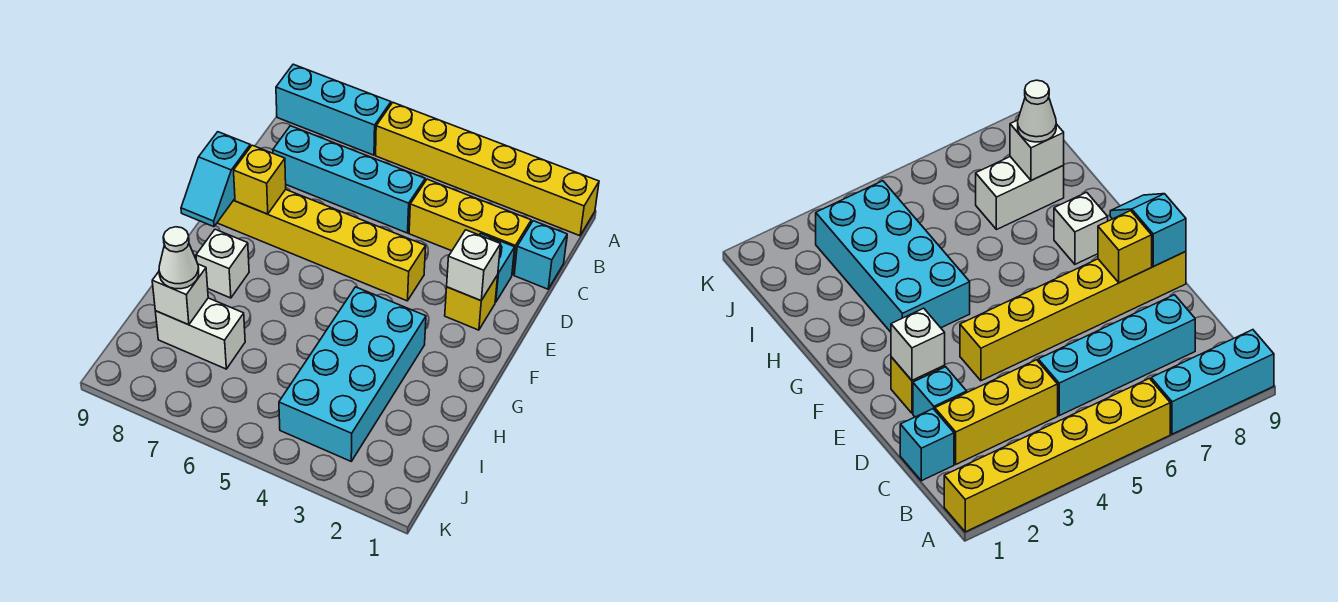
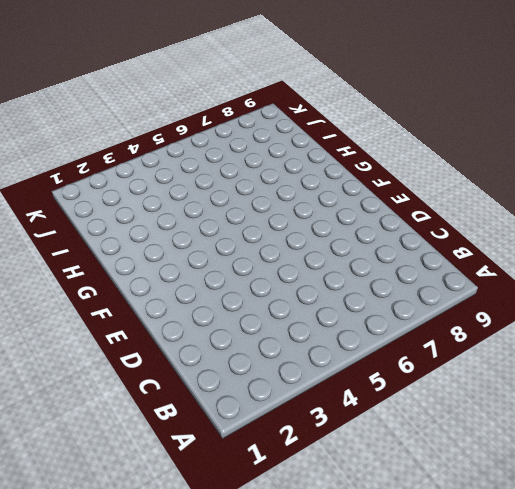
none -> yellow 1x6 brick [376,103,599,236]
none -> cyan 1x3 brick [276,64,391,155]
none -> cyan 1x1 brick [514,221,567,289]

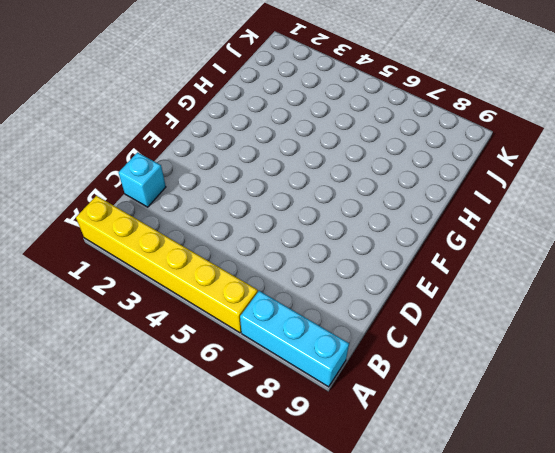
none -> yellow 1x3 brick [409,179,531,275]
none -> cyan 1x4 brick [273,126,425,233]
none -> cyan 1x1 brick [480,233,515,302]

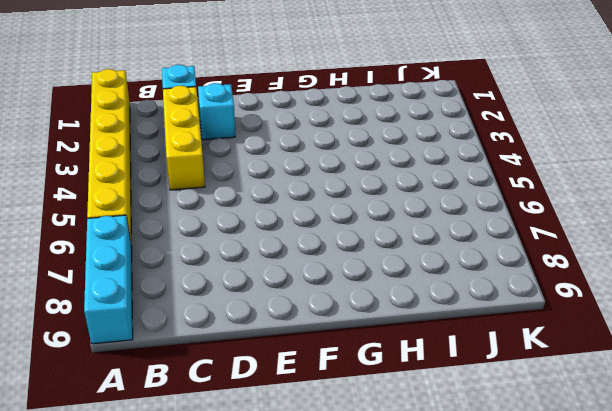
none -> cyan 1x4 brick [273,126,425,233]
none -> yellow 1x1 brick [445,275,498,330]
none -> yellow 1x6 brick [217,189,426,301]

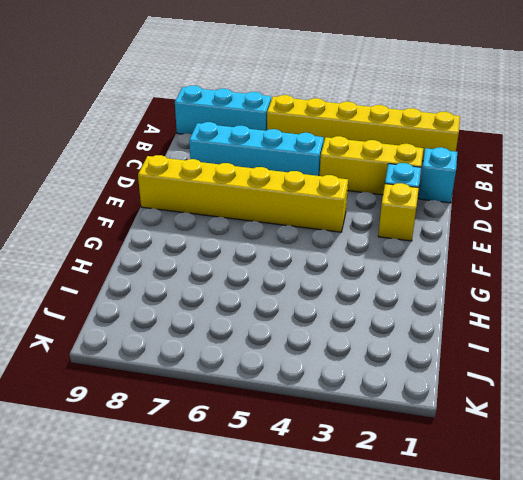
none -> cyan 2x4 brick [279,287,426,461]
none -> white 1x1 brick [196,229,249,298]
none -> white 1x2 brick [155,298,245,369]

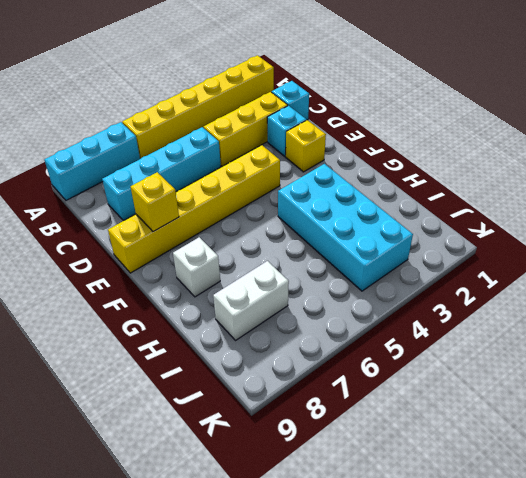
none -> white 1x1 brick [447,230,501,301]
none -> cyan 1x2 slope [181,132,250,227]
none -> white 1x1 brick [152,264,208,325]

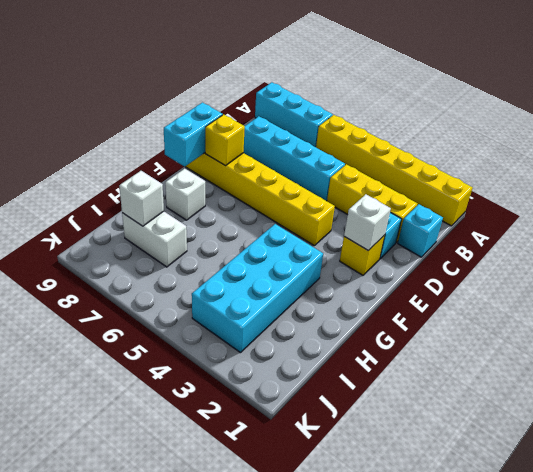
cyan 1x2 brick [164,103,223,167] -> cyan 1x2 slope [181,132,250,227]
none -> white 1x1 cone [159,227,199,289]

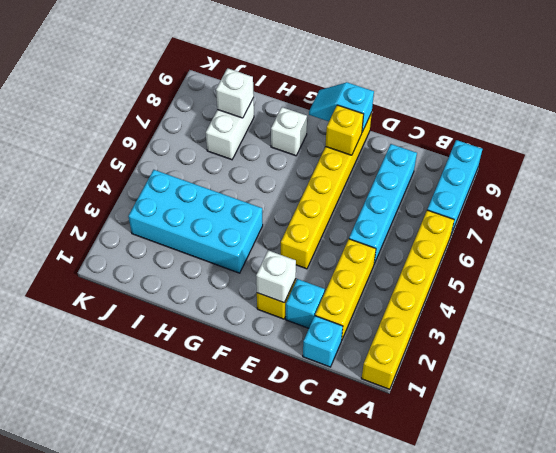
none -> white 1x1 cone [159,227,199,289]

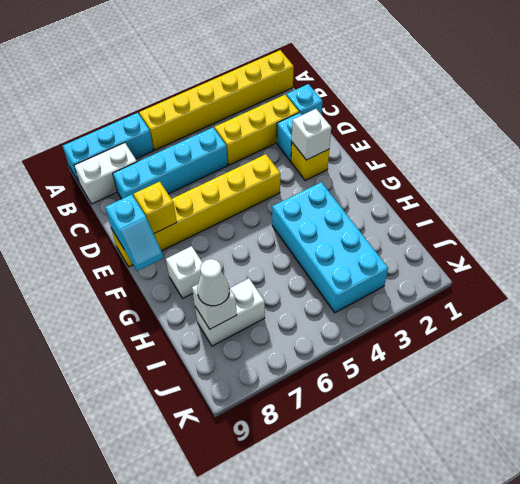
white 1x2 brick [74,143,137,204] -> none

